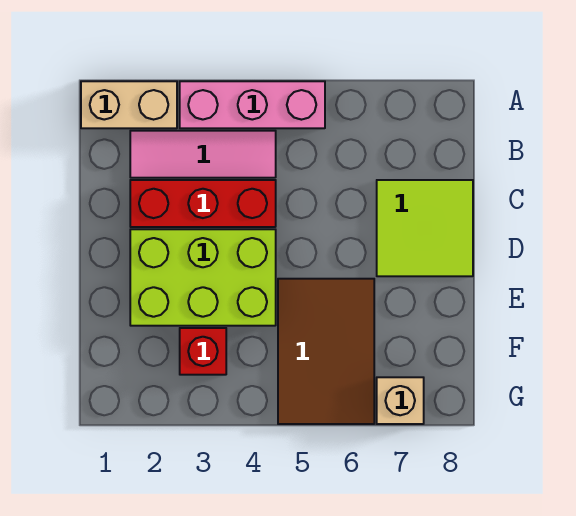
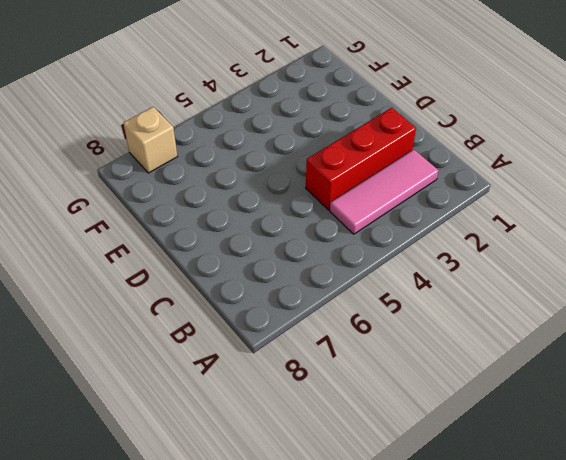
none -> tan 1x2 brick [81,81,177,128]
none -> pink 1x3 brick [180,81,325,128]

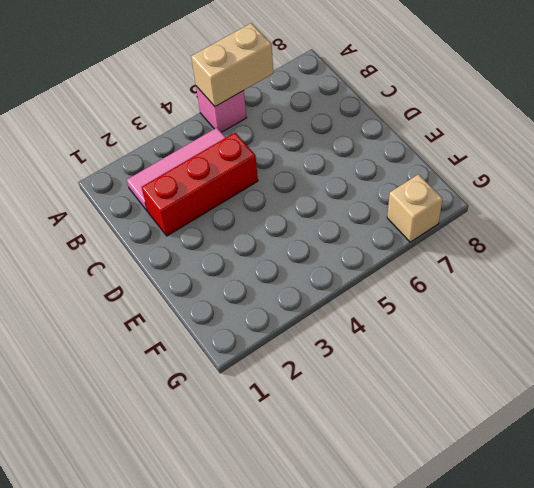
pink 1x1 brick [196,86,247,132] -> pink 1x3 brick [180,81,325,128]
tan 1x2 brick [191,23,273,107] -> tan 1x2 brick moved to [81,81,177,128]
none -> lime 2x2 tile [377,180,473,276]
none -> lime 2x3 brick [130,229,276,326]

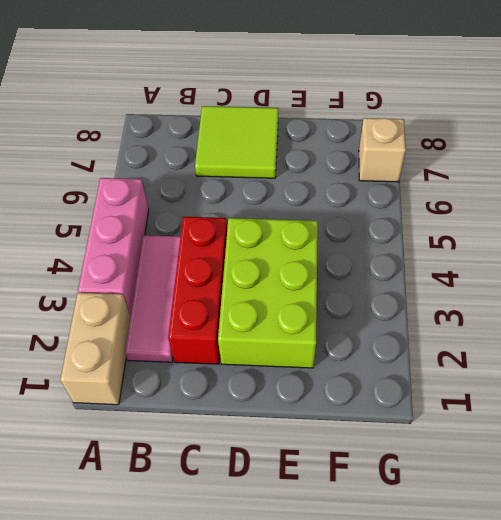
none -> brown 2x3 tile [278,279,374,424]
none -> red 1x1 brick [180,328,226,375]

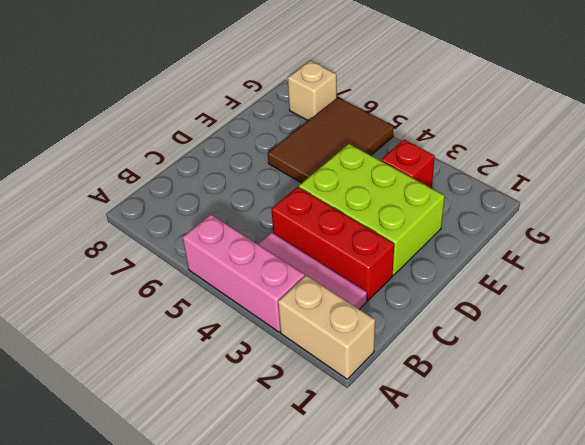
none -> lime 2x2 tile [377,180,473,276]

